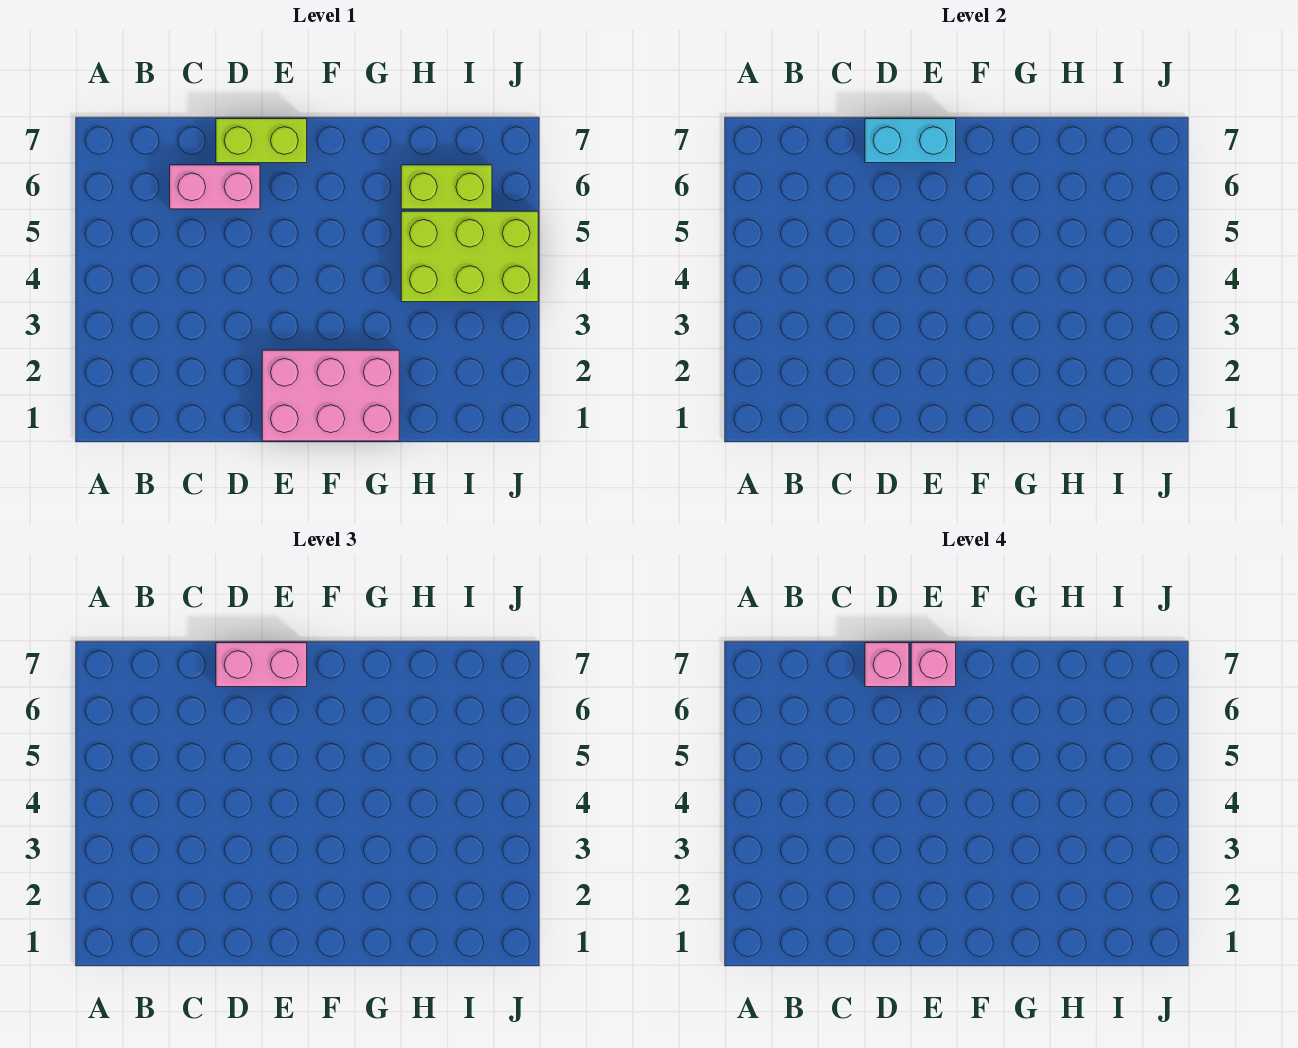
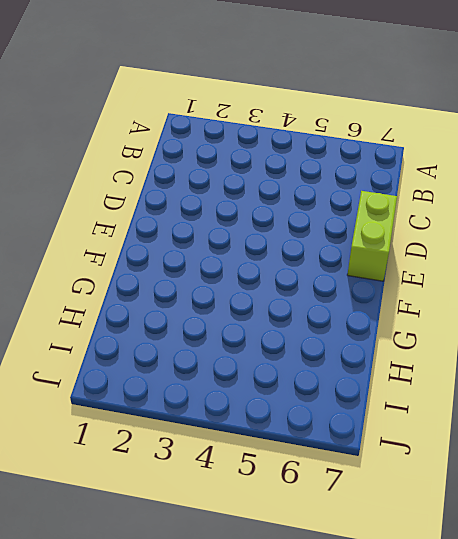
none -> pink 1x2 brick [170,165,260,209]
none -> pink 2x3 brick [262,350,399,441]

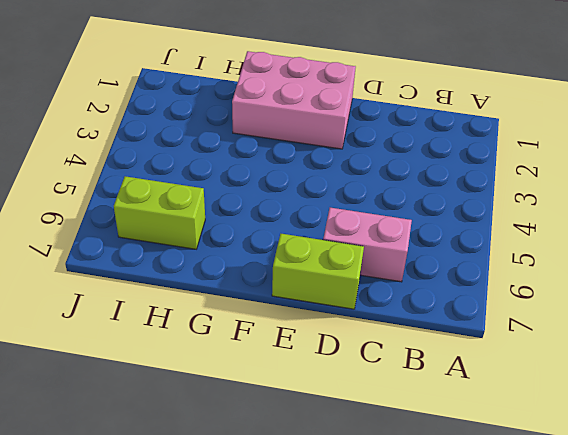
none -> lime 2x3 brick [401,211,538,302]
none -> cyan 1x2 brick [865,119,956,163]

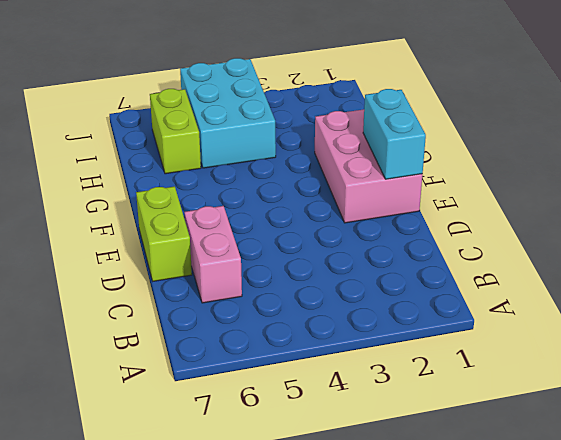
cyan 1x2 brick [363,89,426,179] -> cyan 1x2 brick moved to [865,119,956,163]
cyan 2x3 brick [180,58,276,168] -> lime 2x3 brick [401,211,538,302]
none -> pink 1x2 brick [216,643,307,687]
none -> pink 1x1 brick [865,643,909,687]

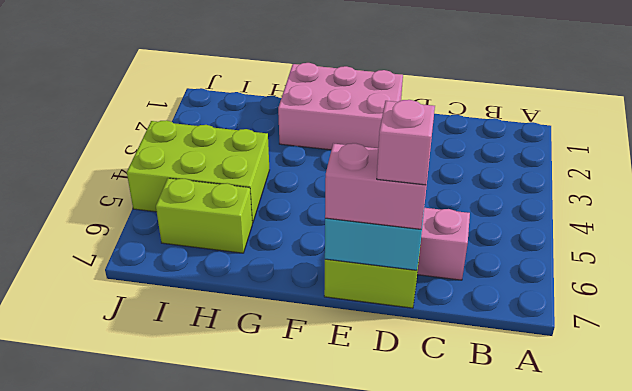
none -> pink 1x1 brick [911,643,956,687]

